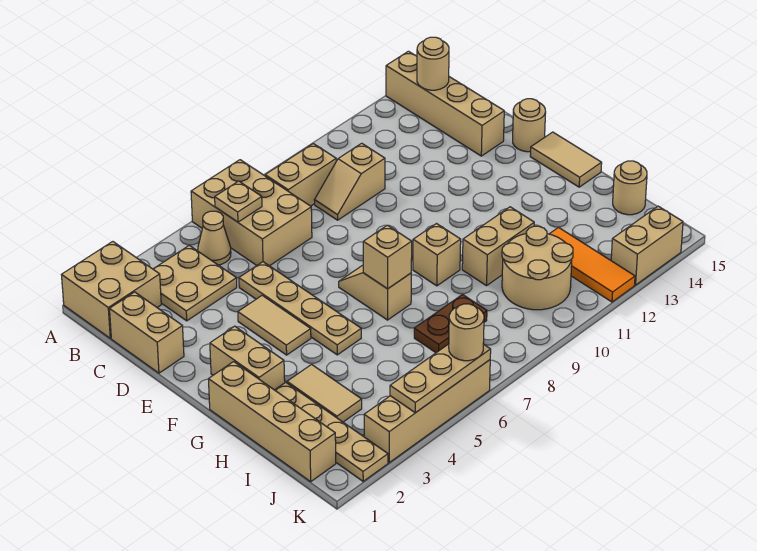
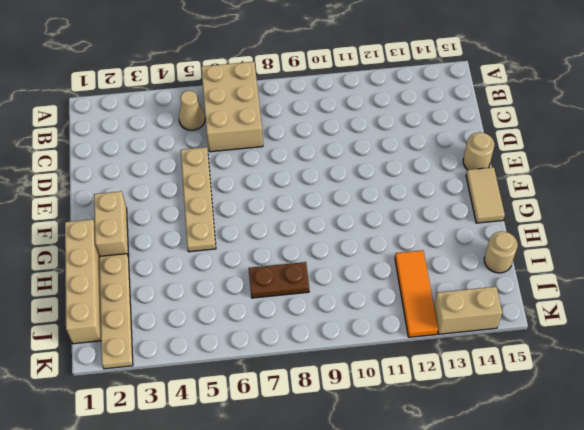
none -> tan 2x2 brick [62,242,161,338]
none -> tan 1x4 brick [386,51,504,156]
none -> tan 2x2 plate [153,245,237,321]
none -> tan 1x2 brick [265,144,336,206]

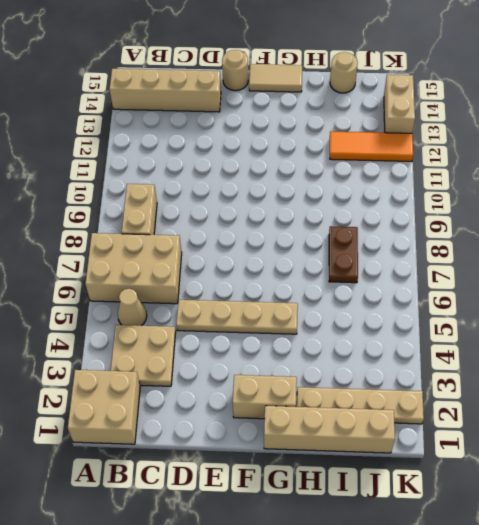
none -> tan 1x2 brick [110,292,184,373]
none -> tan 1x2 slope [314,143,385,220]
none -> tan 1x2 tile [238,295,311,355]
none -> tan 1x2 slope [339,265,411,320]

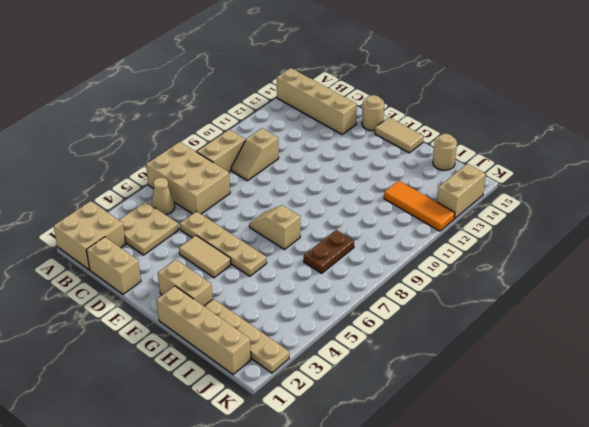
none -> tan 1x1 brick [413,224,461,286]
none -> tan 1x2 tile [287,365,362,422]
none -> tan 1x2 brick [462,207,534,286]
none -> tan 2x2 round brick [502,226,573,310]

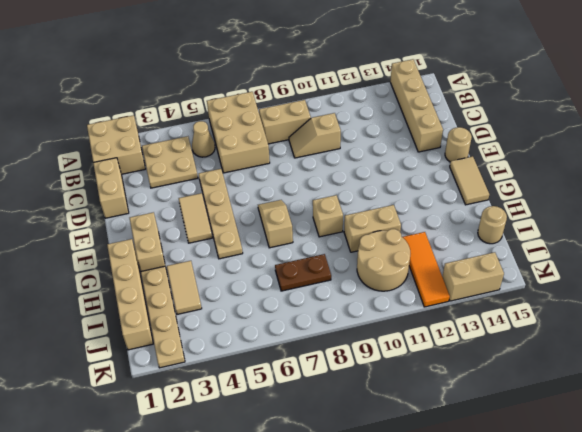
none -> tan 1x4 brick [364,360,490,463]
none -> tan 1x1 plate [215,181,262,222]
none -> tan 1x1 round brick [417,37,449,90]
none -> tan 1x1 brick [363,225,412,289]

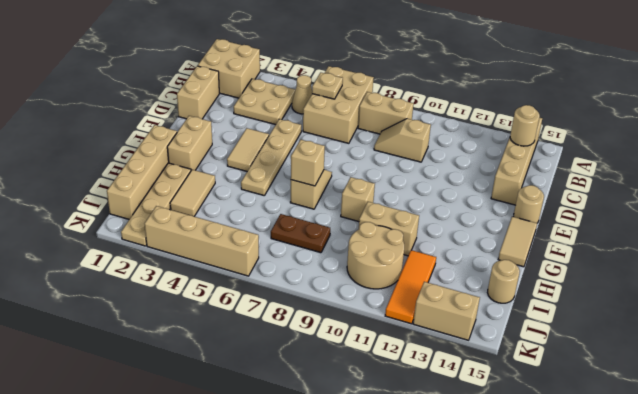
none -> tan 1x3 plate [390,344,491,413]
none -> tan 1x1 round brick [449,304,484,361]

